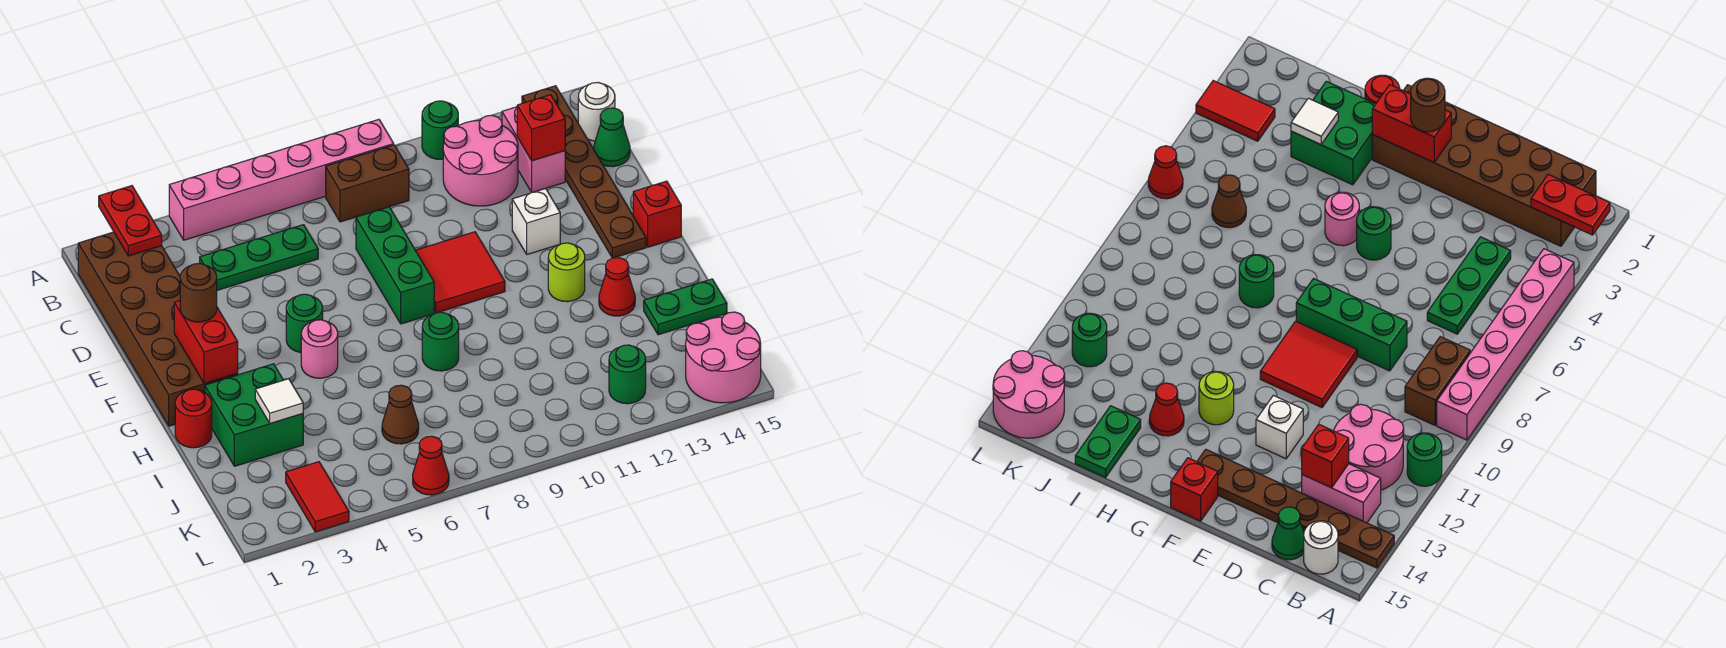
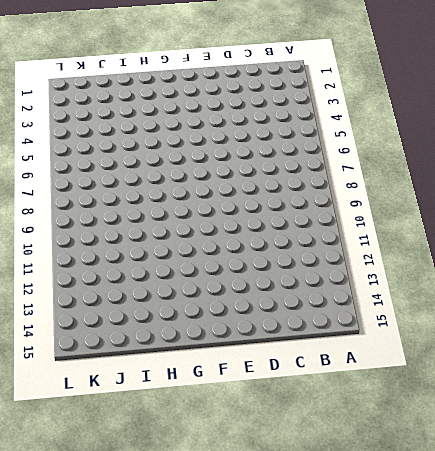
none -> pink 1x6 brick [169,120,394,240]
none -> green 1x1 round brick [422,101,459,159]
none -> brown 1x6 plate [522,86,646,258]
none -> brown 2x6 brick [78,232,238,426]

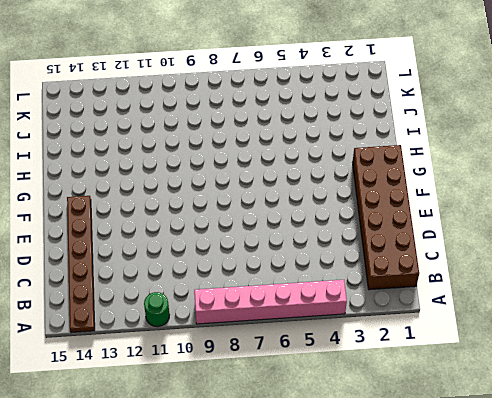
none -> brown 1x2 brick [326,145,409,222]
none -> pink 2x2 round brick [443,115,518,206]
none -> pink 1x2 brick [502,107,565,192]
none -> white 1x1 round brick [578,83,615,141]

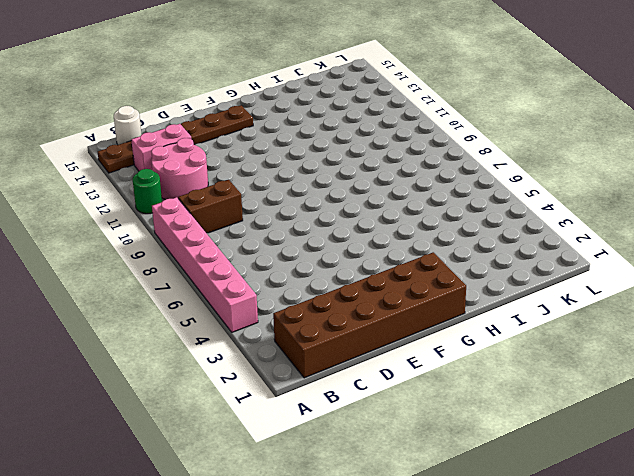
brown 1x2 brick [178,180,243,233] -> brown 1x2 brick turned to [326,145,409,222]
none -> green 1x3 plate [200,225,318,290]
none -> green 1x1 cone [594,108,630,167]
none -> green 1x3 brick [356,207,434,324]
none -> red 2x2 tile [415,232,505,313]

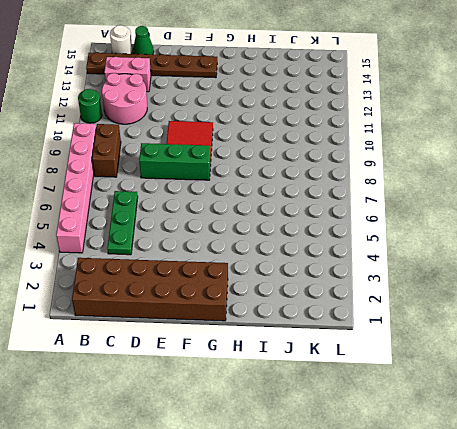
none -> white 1x1 brick [512,188,560,254]
none -> green 1x1 round brick [286,294,323,353]
none -> red 1x1 brick [633,181,681,247]
none -> pink 1x1 round brick [301,320,338,378]

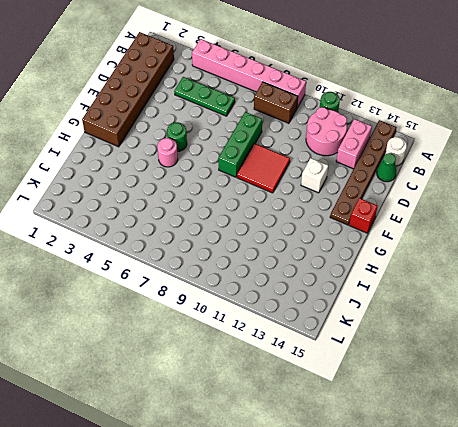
none -> lime 1x1 round brick [548,243,585,302]
none -> red 1x1 round brick [175,389,212,448]
none -> green 2x2 brick [205,364,303,466]
none -> green 1x1 round brick [422,312,459,371]

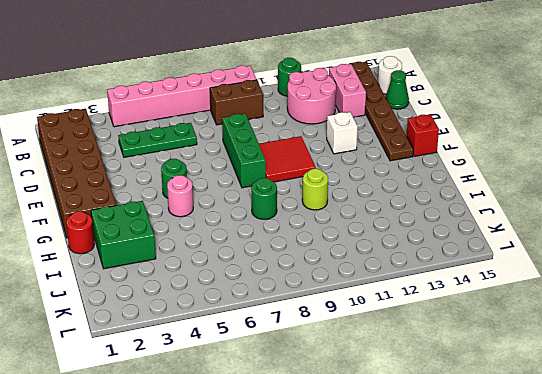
lime 1x1 round brick [302,169,328,210] -> lime 1x1 round brick moved to [548,243,585,302]
none -> red 1x1 cone [599,258,635,316]
none -> green 1x2 plate [644,279,727,335]
none -> brown 1x1 cone [382,385,419,444]
none -> red 1x2 tile [286,462,349,532]

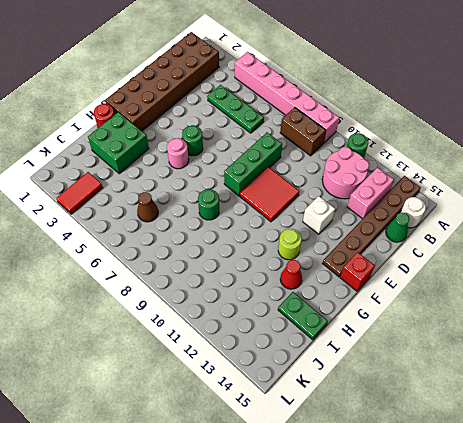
none -> green 1x1 round brick [609,345,646,404]
none -> pink 2x2 round brick [686,312,761,403]
none -> red 1x1 cone [413,436,449,495]
none -> red 1x2 plate [99,186,162,256]

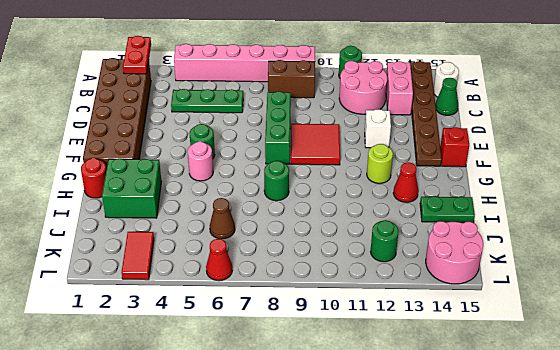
none -> red 1x1 brick [517,95,565,161]
none -> red 1x2 brick [174,301,238,384]
none -> white 1x1 tile [255,379,303,424]
none -> brown 1x1 round brick [180,263,217,322]

